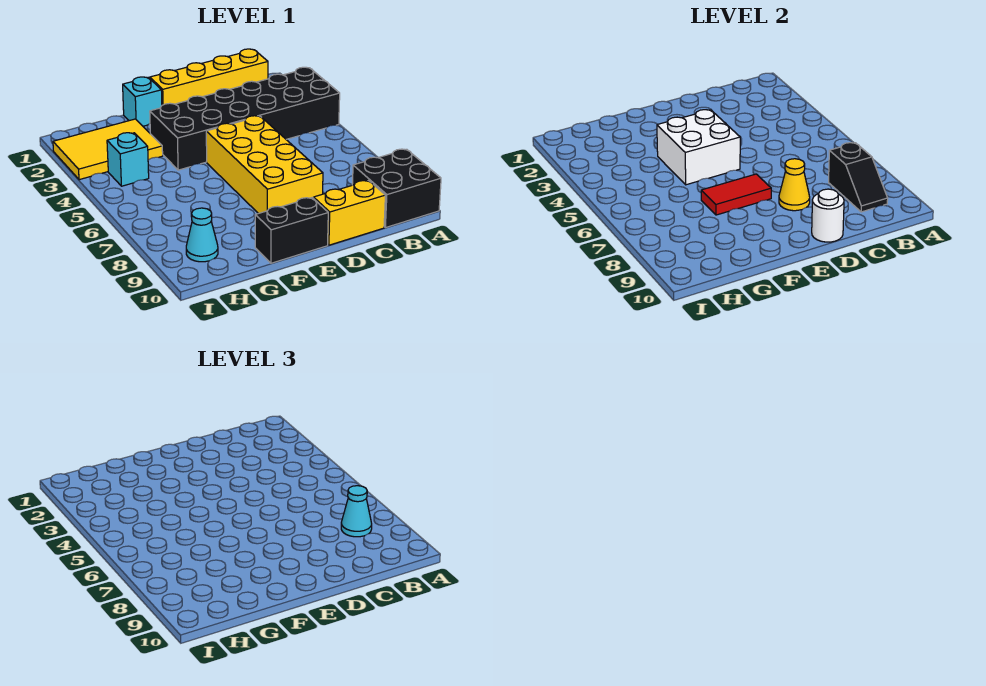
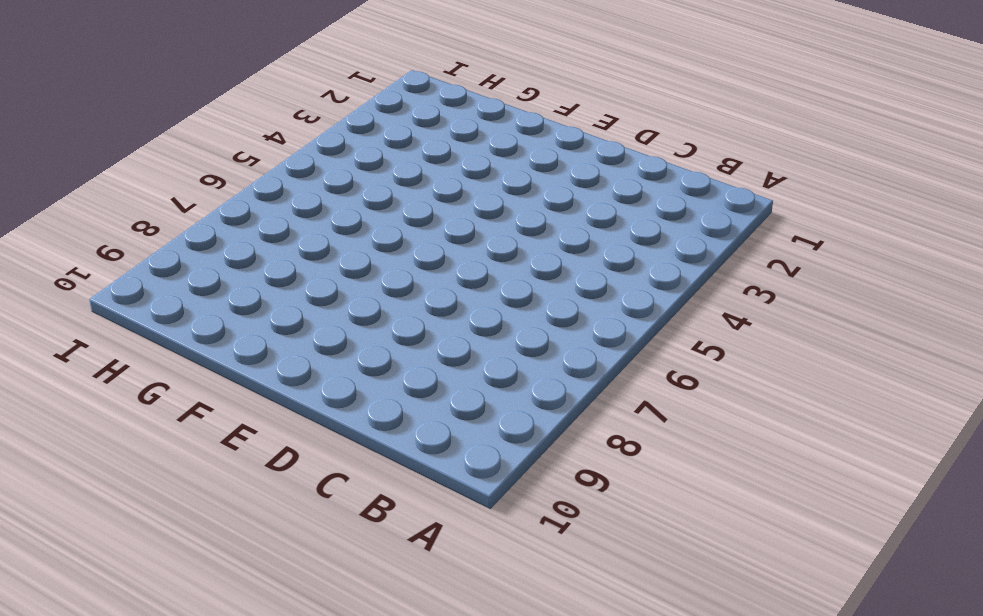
none -> black 2x6 brick [150,67,340,170]
none -> black 2x2 brick [352,149,441,228]
none -> yellow 1x4 brick [150,49,268,105]

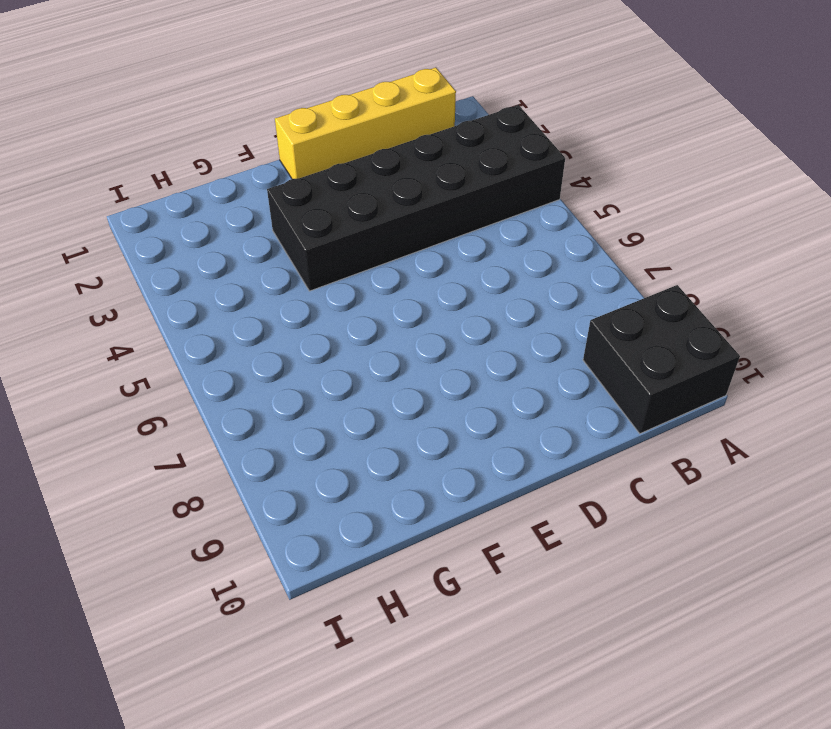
none -> yellow 1x2 brick [314,181,385,245]
none -> yellow 2x4 brick [206,116,323,214]
none -> black 1x2 brick [255,198,328,263]

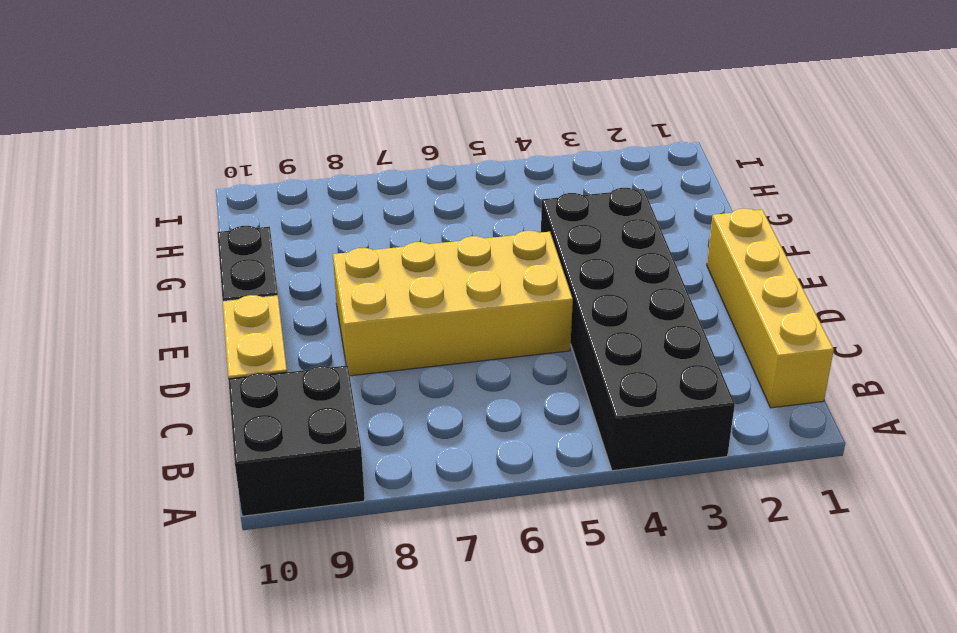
none -> cyan 1x1 brick [123,77,162,126]
none -> yellow 2x3 tile [53,119,163,180]
none -> cyan 1x1 brick [107,133,149,186]

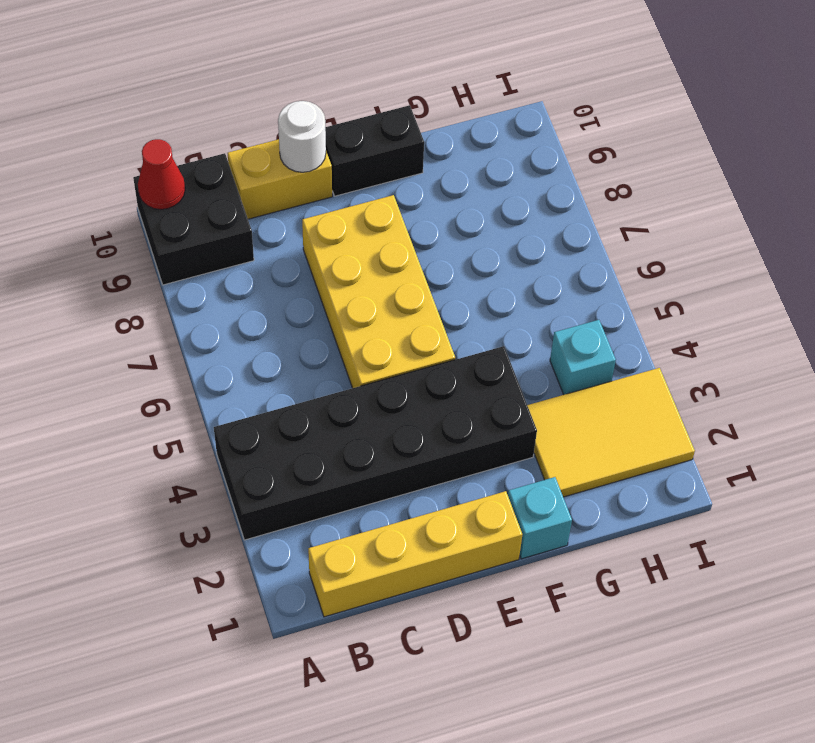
red 1x1 cone [138,139,185,210] -> none
none -> cyan 1x1 cone [186,208,218,262]
none -> black 1x2 slope [829,143,888,212]
none -> yellow 1x1 cone [779,159,810,211]

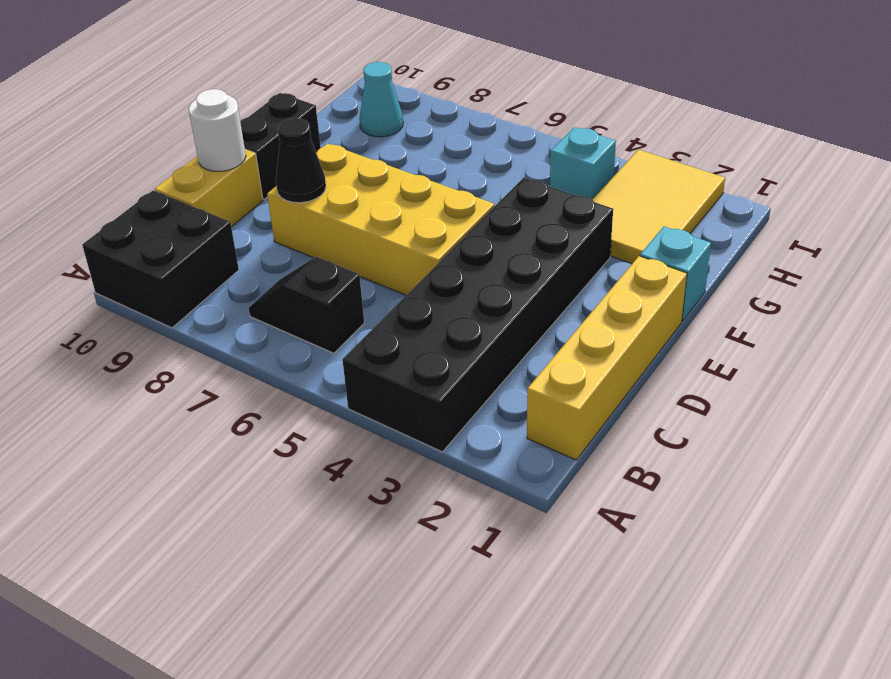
black 1x2 slope [249,257,364,353] -> black 1x2 slope moved to [829,143,888,212]
black 1x1 cone [276,118,326,203] -> yellow 1x1 cone [779,159,810,211]
none -> white 2x2 brick [657,110,740,185]
none -> red 1x2 tile [701,174,771,215]
none -> cyan 1x1 cone [341,486,372,537]

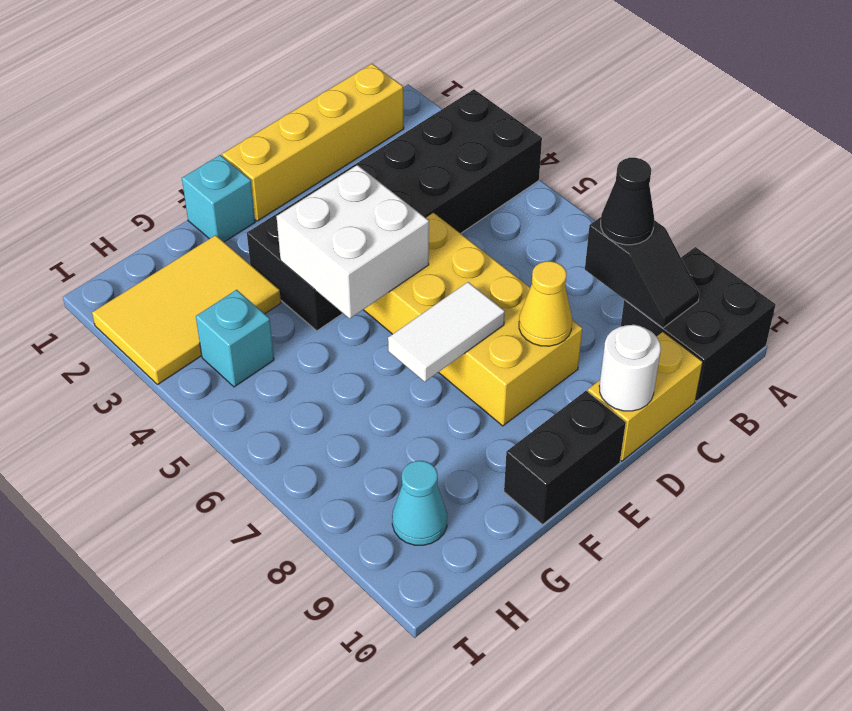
black 1x1 cone [601,158,654,245] -> cyan 1x1 cone [341,486,372,537]
white 1x2 tile [388,282,505,382] -> red 1x2 tile [701,174,771,215]

